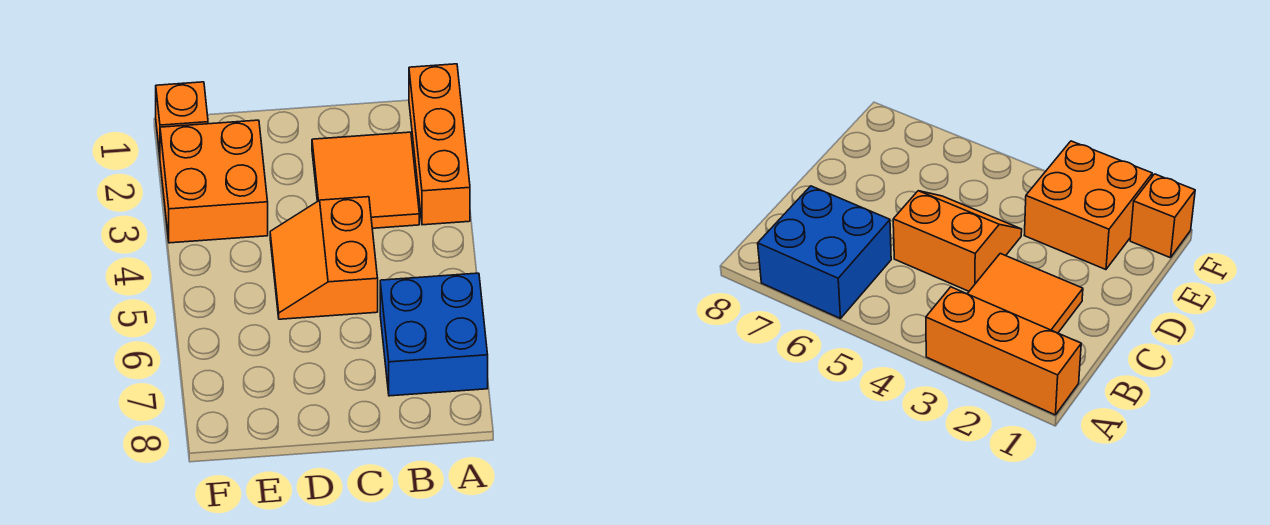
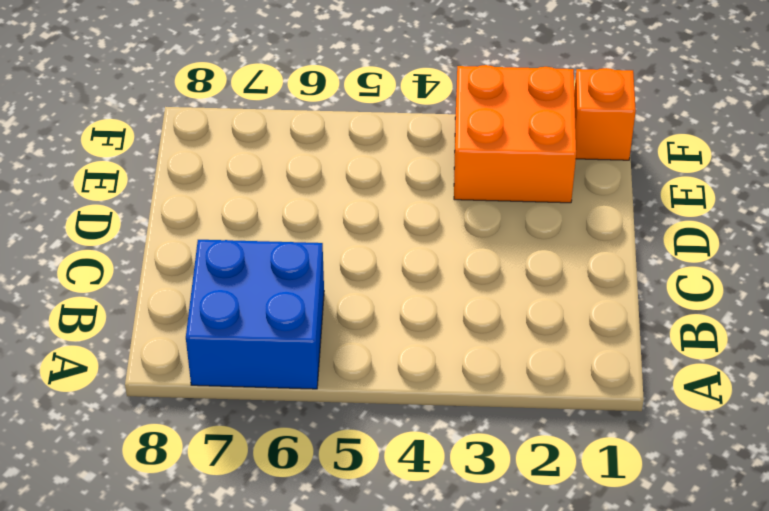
none -> orange 1x3 brick [409,64,470,225]
none -> orange 2x2 tile [312,132,419,228]

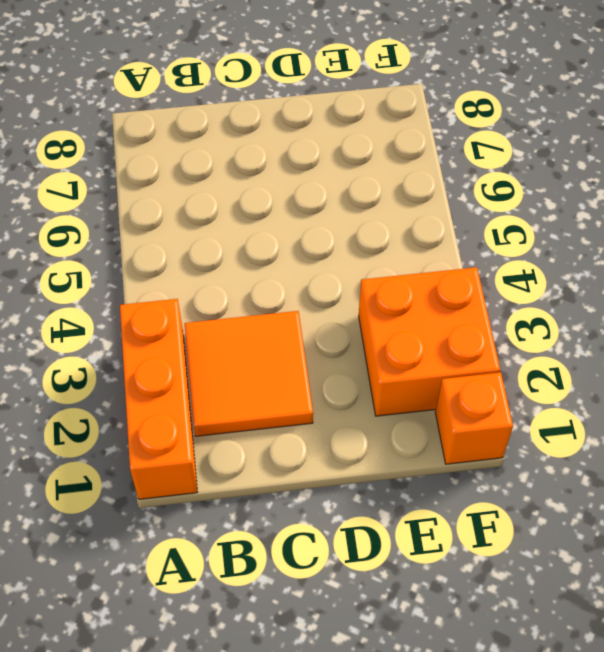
none -> blue 2x2 brick [380,273,488,396]
none -> orange 2x2 slope [270,197,378,319]

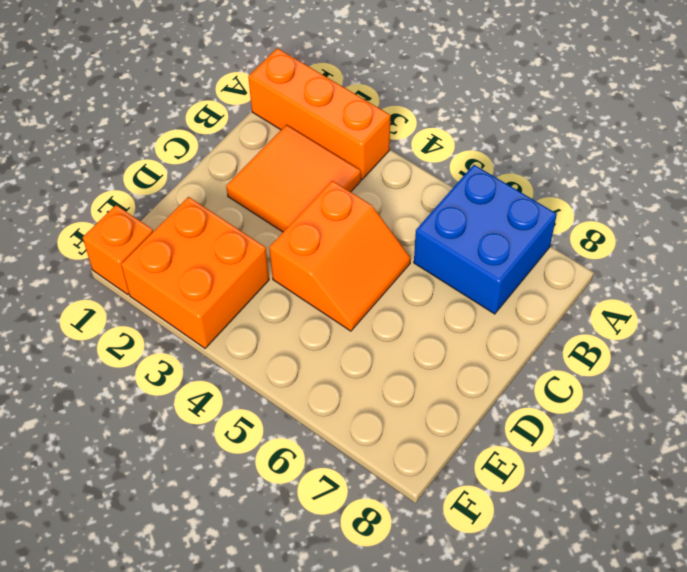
orange 2x2 slope [269,181,411,331] -> orange 2x2 slope turned to [270,197,378,319]

